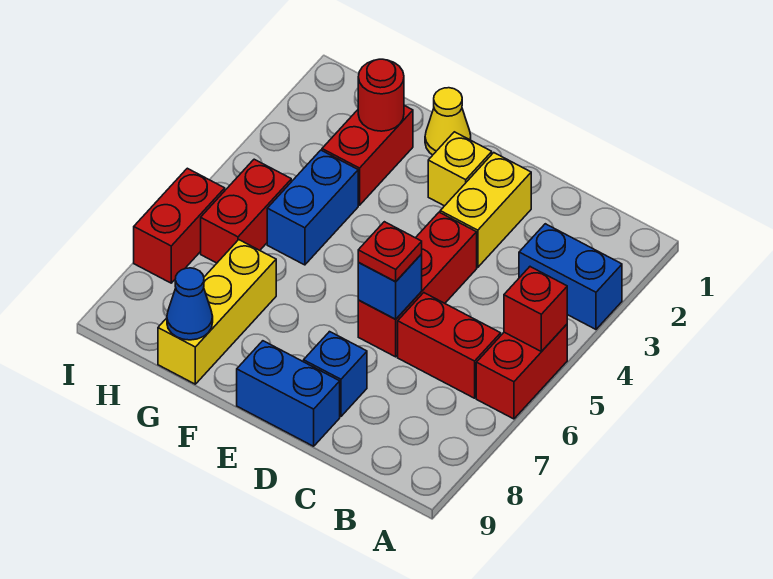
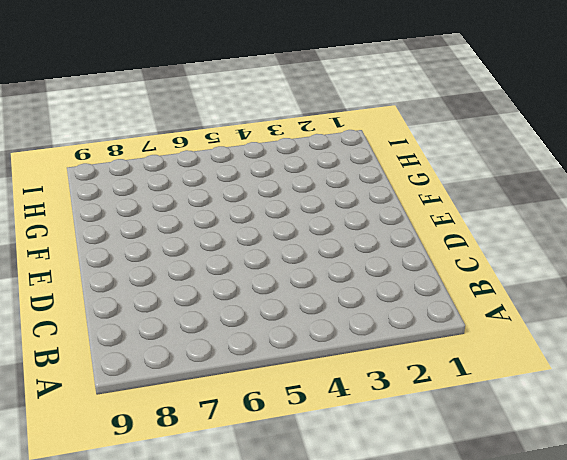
none -> blue 1x2 brick [519,224,622,329]
none -> red 1x2 brick [476,324,567,419]
none -> red 1x2 brick [398,293,501,398]

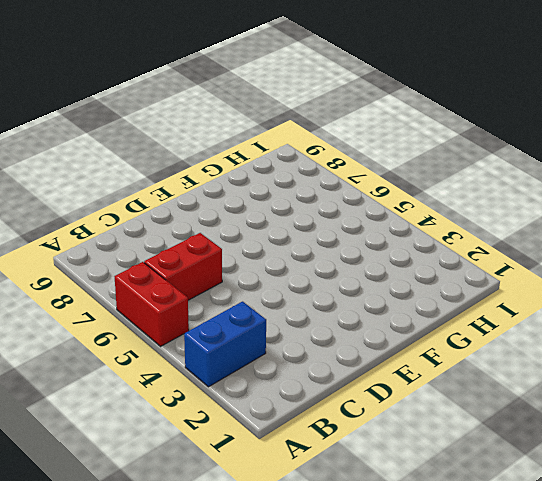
none -> yellow 1x2 brick [440,153,531,267]
none -> red 1x3 brick [358,212,477,357]
none -> blue 1x1 brick [304,332,367,416]

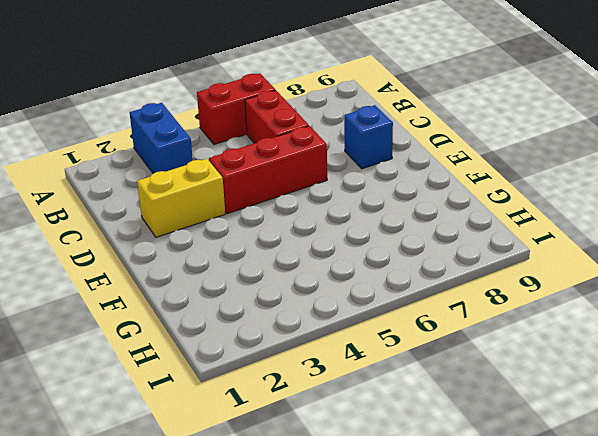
none -> blue 1x2 brick [237,341,340,446]
none -> yellow 1x1 brick [428,132,492,206]
none -> yellow 1x1 cone [425,88,471,155]

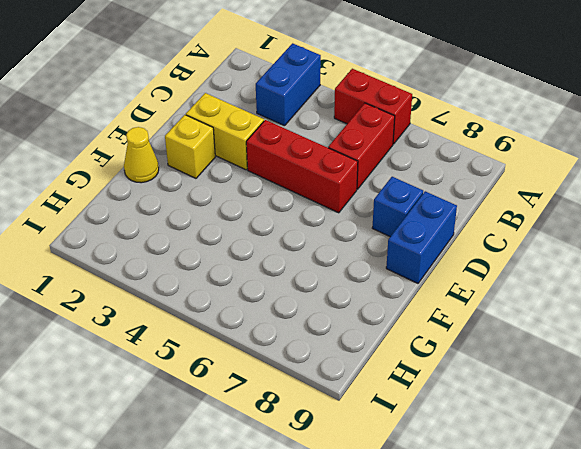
none -> red 1x2 brick [322,106,413,205]
none -> blue 1x2 brick [267,150,358,265]
none -> yellow 1x3 brick [158,240,276,384]

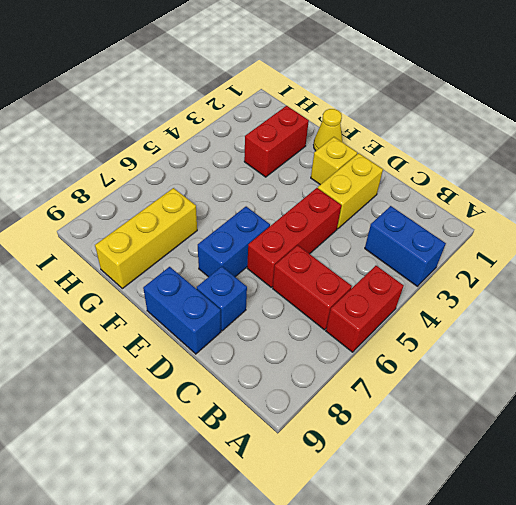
blue 1x2 brick [198,207,270,277] -> blue 1x2 brick moved to [267,150,358,265]
none -> red 1x2 brick [201,159,291,263]
none -> red 1x2 brick [134,168,225,283]
none -> red 1x1 brick [504,267,567,352]

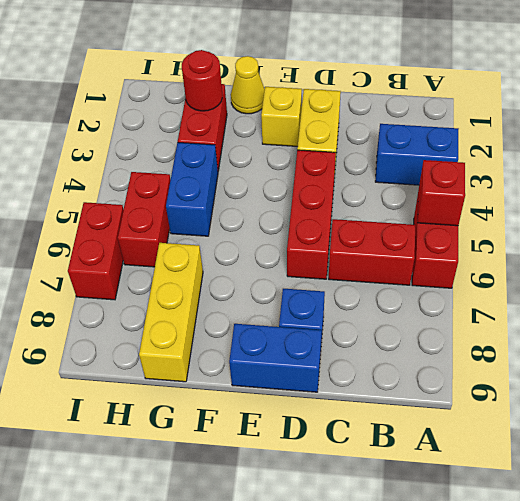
none -> blue 1x1 brick [358,254,422,319]
none -> blue 1x1 cone [167,268,213,340]
none -> red 1x1 plate [358,222,422,281]

